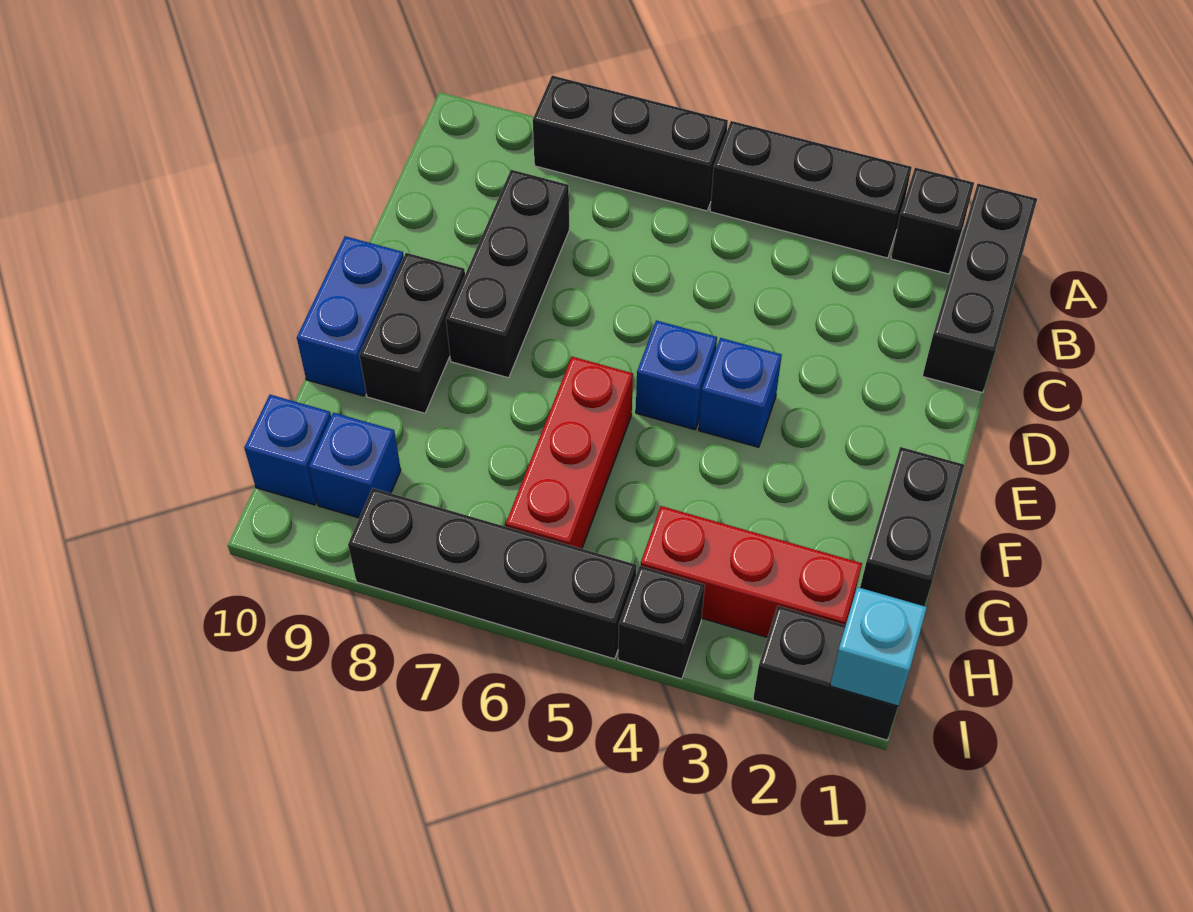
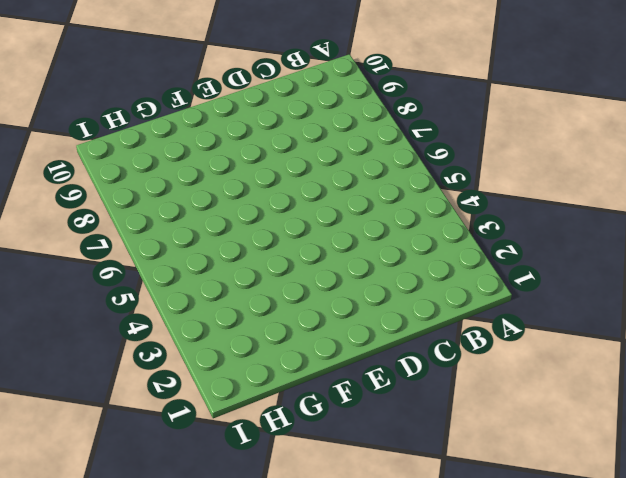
none -> black 1x3 brick [923,184,1037,393]
none -> black 1x1 brick [891,168,974,274]
none -> black 1x3 brick [710,121,912,258]

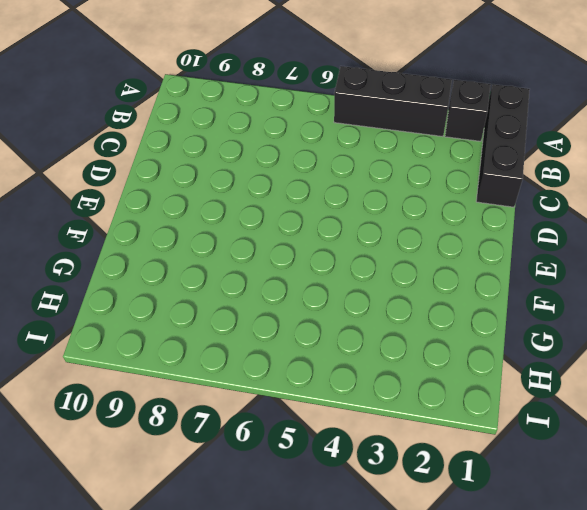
none -> black 1x3 brick [533,76,728,211]
none -> black 1x3 brick [446,170,569,378]
none -> blue 1x1 brick [699,338,782,447]

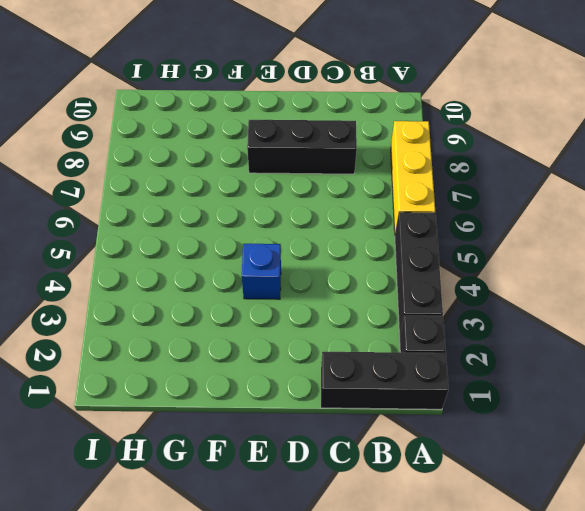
yellow 1x3 brick [391,121,435,232] -> black 1x3 brick [533,76,728,211]
none -> blue 1x1 brick [636,320,717,430]
none -> black 1x2 brick [359,253,465,413]
none -> blue 1x2 brick [297,236,404,396]

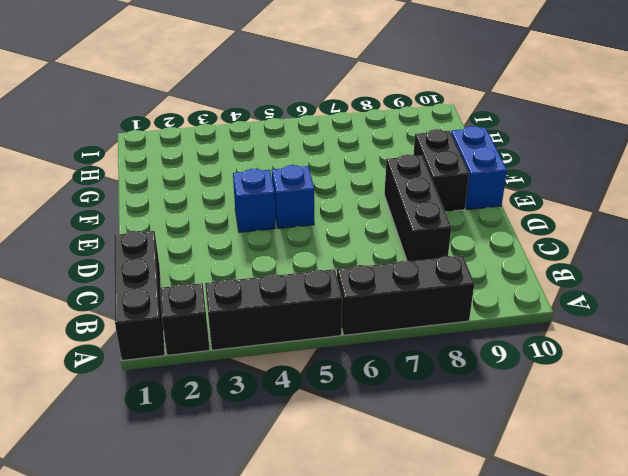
none -> black 1x2 brick [860,447,964,606]
none -> red 1x3 brick [506,357,633,549]
none -> red 1x3 brick [640,506,862,637]

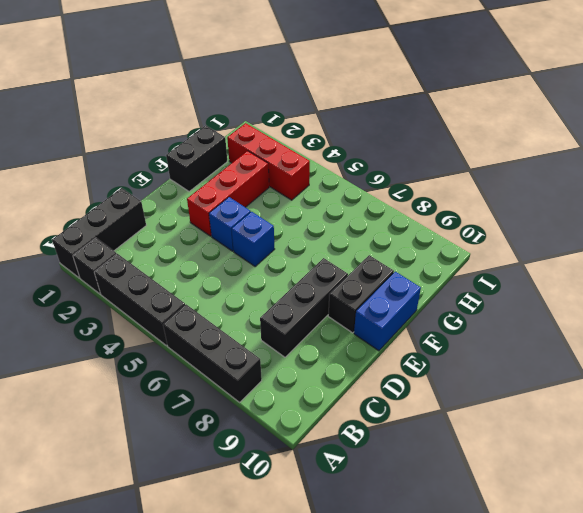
red 1x3 brick [187,151,269,236] -> red 1x3 brick moved to [506,357,633,549]
none -> blue 1x1 brick [309,413,401,518]
none -> blue 1x1 brick [244,395,331,505]
none -> black 1x2 brick [753,606,898,740]

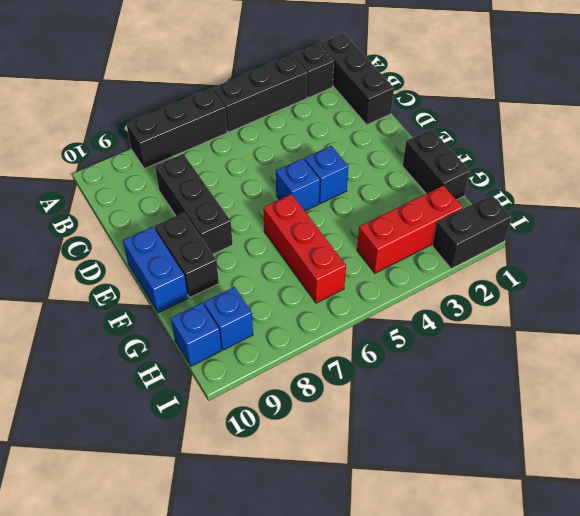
none -> black 1x1 brick [618,566,705,679]
none -> black 1x4 brick [348,488,636,659]
none -> cyan 1x1 brick [830,587,927,706]

